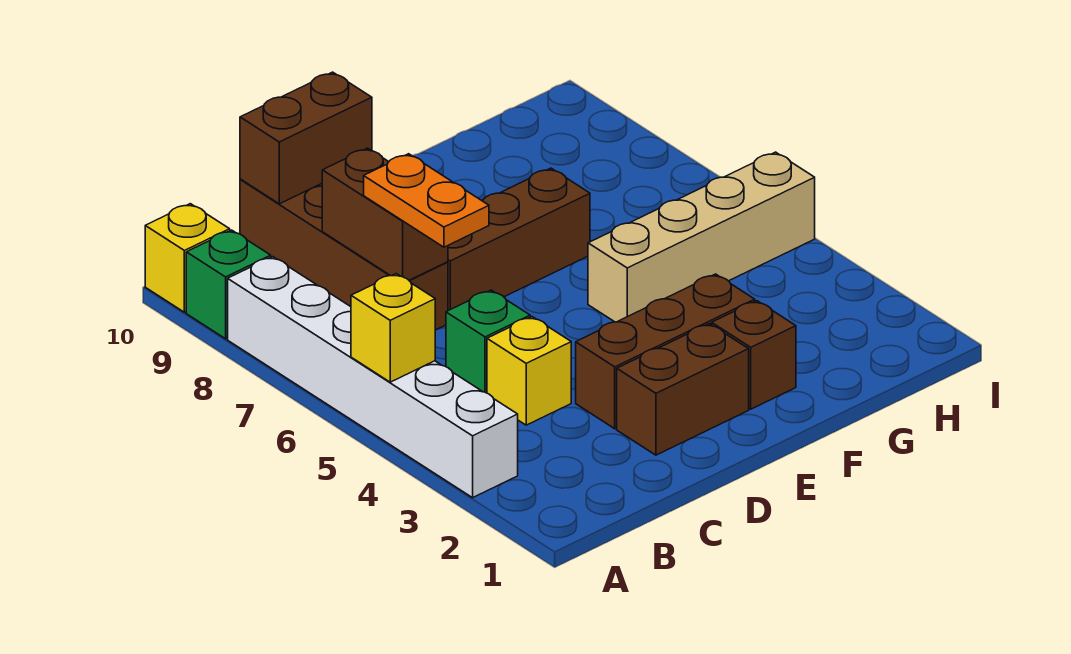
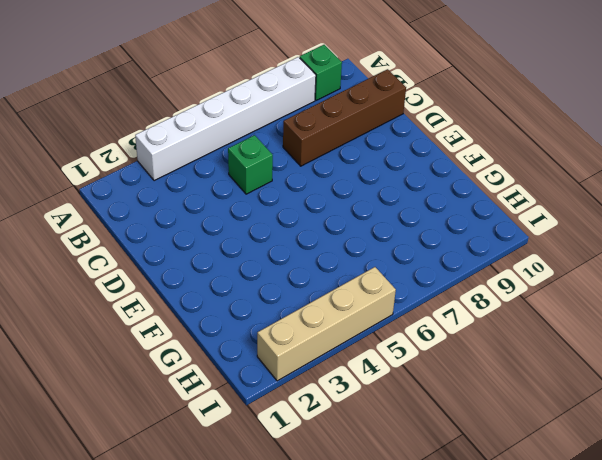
tan 1x4 brick [257,267,396,381] -> tan 1x4 brick turned to [588,152,815,322]
none -> yellow 1x1 brick [145,204,230,312]
none -> yellow 1x1 brick [487,317,571,425]
none -> brown 1x2 brick [617,324,749,455]

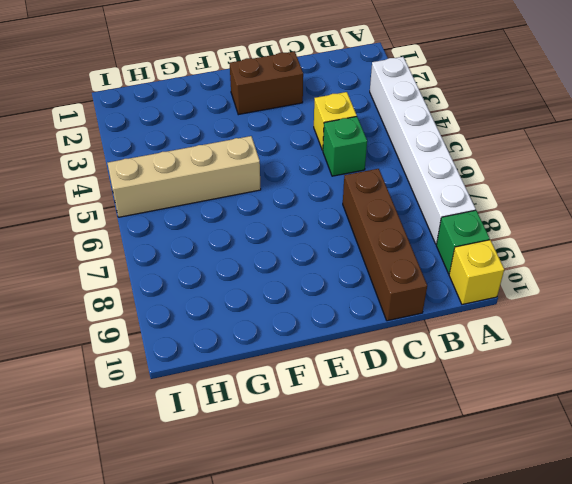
none -> brown 1x3 brick [576,274,755,429]
none -> brown 1x3 brick [448,168,590,311]
none -> brown 1x1 brick [712,301,796,409]

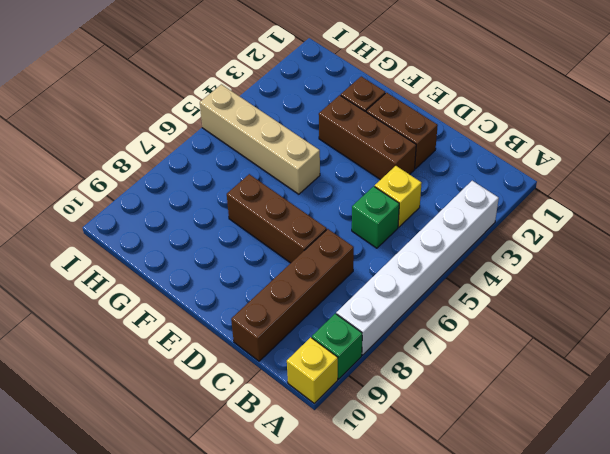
none -> yellow 1x1 brick [351,274,435,382]
none -> brown 1x2 brick [322,148,448,280]
none -> brown 1x2 brick [240,72,372,204]

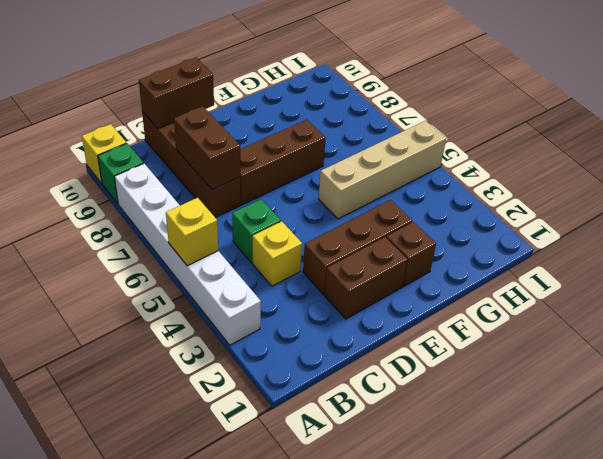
none -> orange 1x2 plate [364,154,489,247]

